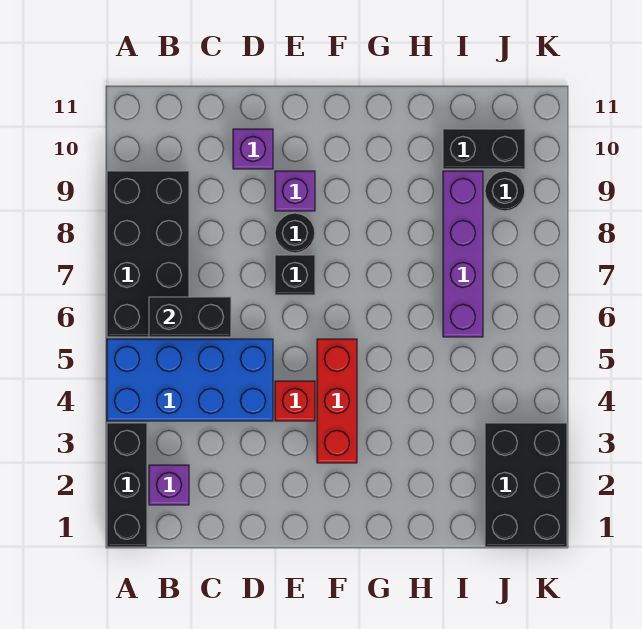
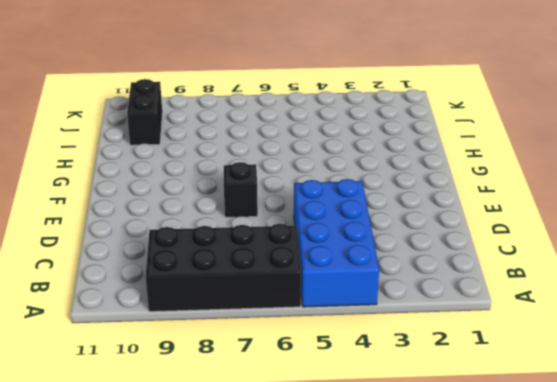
none -> black 1x3 brick [107,423,147,547]
none -> purple 1x1 brick [149,465,189,505]
none -> purple 1x1 brick [233,129,273,169]

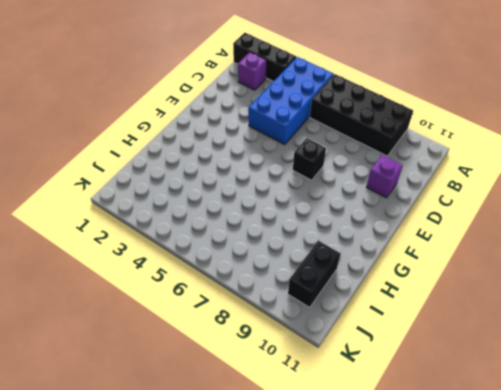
none -> red 1x1 brick [275,381,315,421]
none -> black 1x1 round brick [275,213,315,253]
none -> purple 1x1 brick [275,171,315,211]

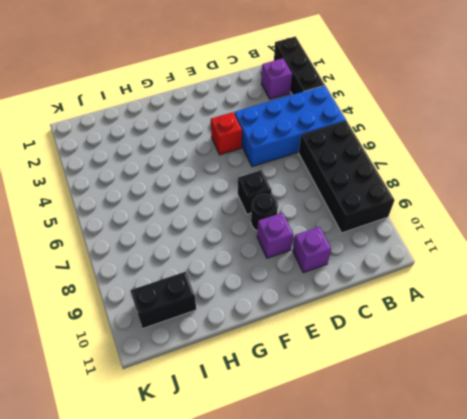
none -> red 1x3 brick [317,339,357,463]
none -> purple 1x4 brick [443,171,483,337]
none -> black 2x3 brick [485,423,567,547]

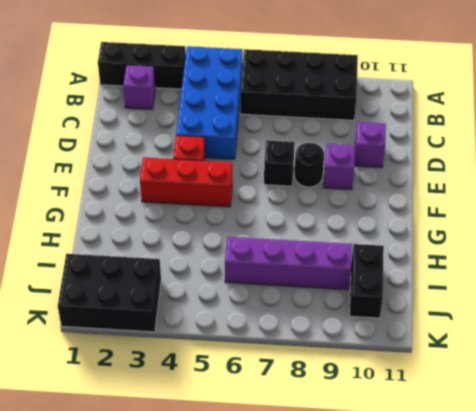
none -> black 1x1 round brick [485,171,525,211]
none -> black 1x2 brick [149,297,231,337]

